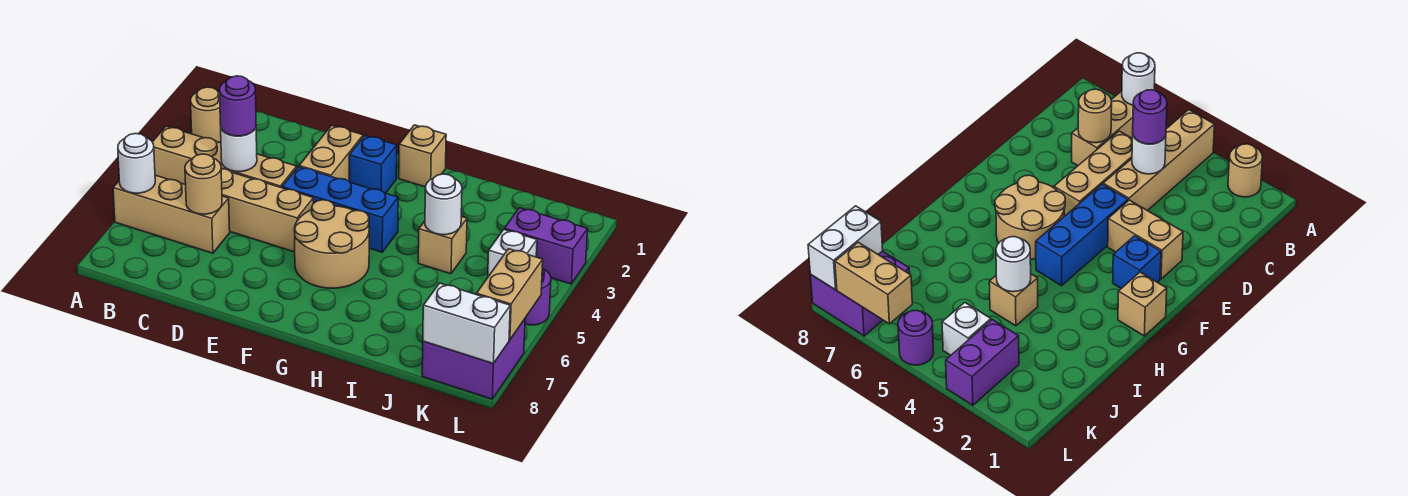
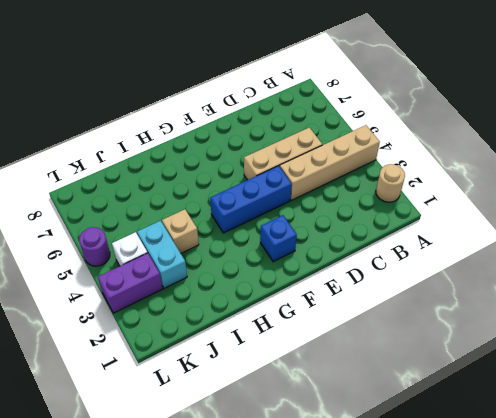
cyan 1x2 brick [137,221,187,288] -> none
none -> tan 1x3 brick [113,175,230,253]
none -> tan 1x2 brick [299,125,363,181]
none -> tan 2x2 round brick [294,200,369,288]

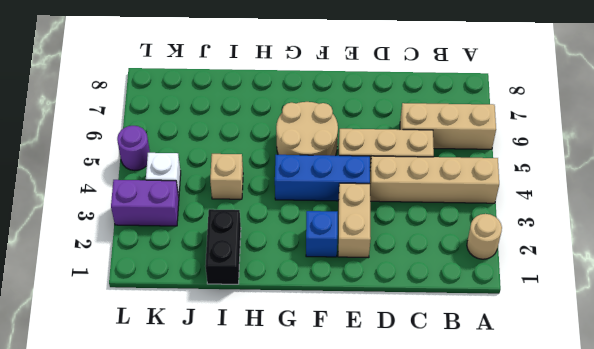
black 1x2 brick [205,209,241,284] -> none
none -> tan 1x1 brick [399,125,446,187]
none -> purple 2x2 brick [422,319,525,399]
none -> white 1x1 round brick [118,133,155,193]

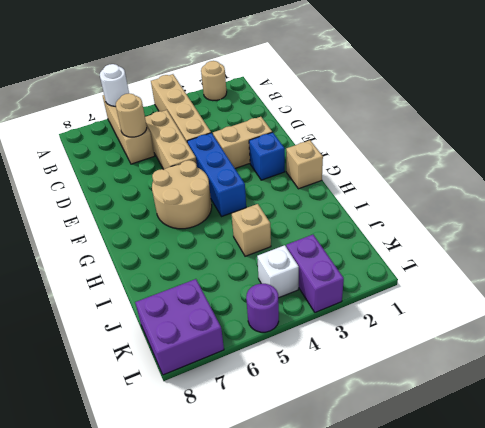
none -> white 1x1 round brick [221,128,257,172]
none -> white 1x1 round brick [425,174,462,235]
none -> white 1x2 brick [423,283,510,363]

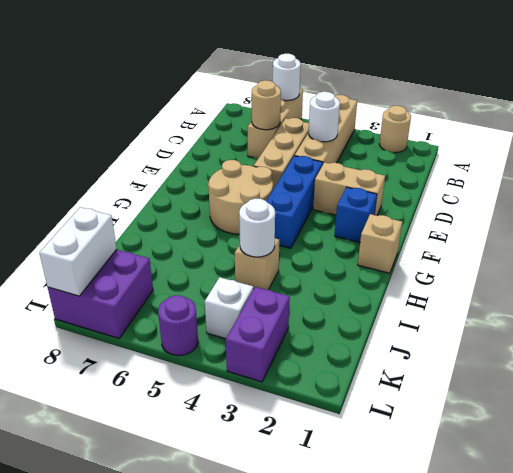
none -> tan 1x2 brick [476,249,543,340]
none -> purple 1x1 round brick [220,76,256,136]

